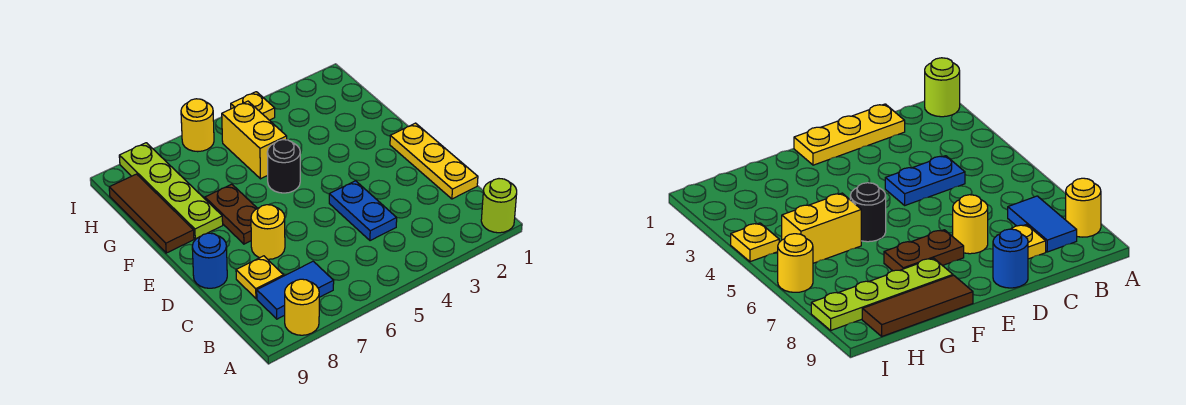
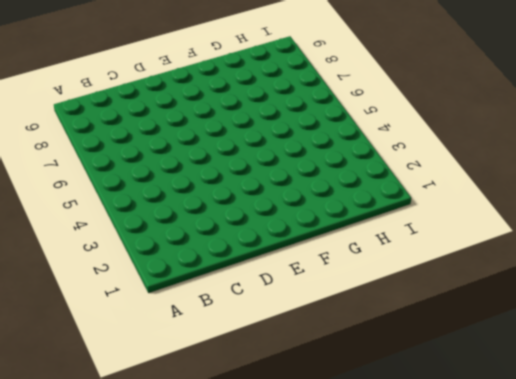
none -> lime 1x1 round brick [481,179,517,233]
none -> yellow 1x1 round brick [285,279,319,335]
none -> blue 1x2 tile [257,261,334,319]

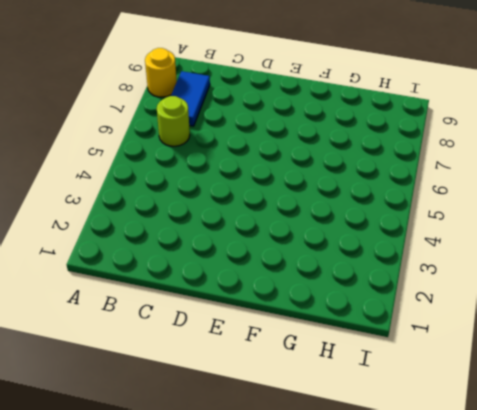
lime 1x1 round brick [157,96,190,146] -> lime 1x1 round brick moved to [481,179,517,233]
none -> yellow 1x3 plate [390,123,478,199]
none -> blue 1x2 plate [329,181,397,241]
none -> yellow 1x1 plate [236,256,284,298]

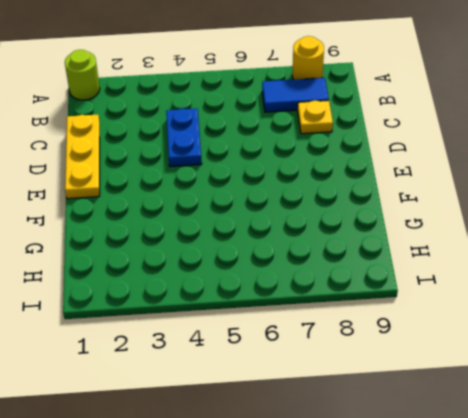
none -> yellow 1x1 round brick [251,205,285,259]
none -> blue 1x1 round brick [192,233,227,288]
none -> brown 1x2 plate [205,184,257,244]

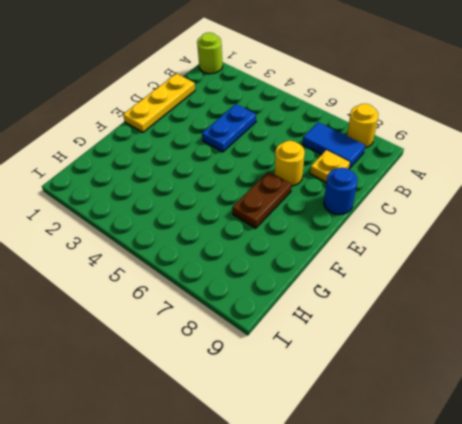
none -> black 1x1 round brick [267,140,300,193]
none -> lime 1x4 plate [119,143,223,239]
none -> brown 1x3 tile [109,174,194,253]

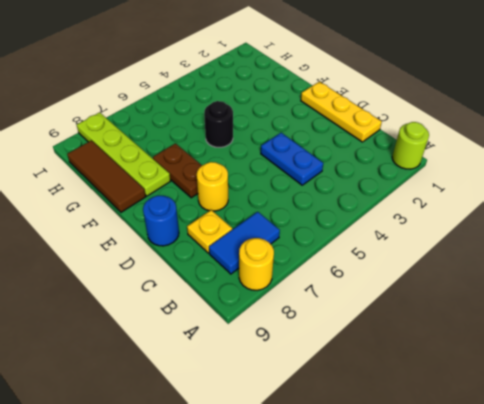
none -> yellow 1x2 brick [222,101,287,179]
none -> yellow 1x1 plate [231,92,275,120]
none -> yellow 1x1 round brick [181,99,214,152]

